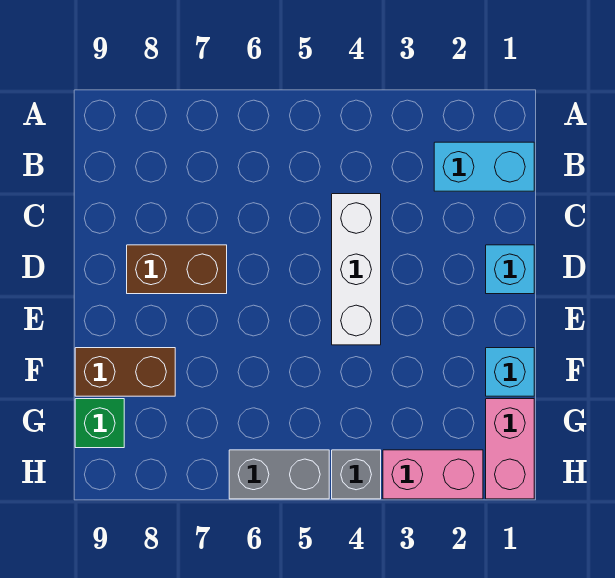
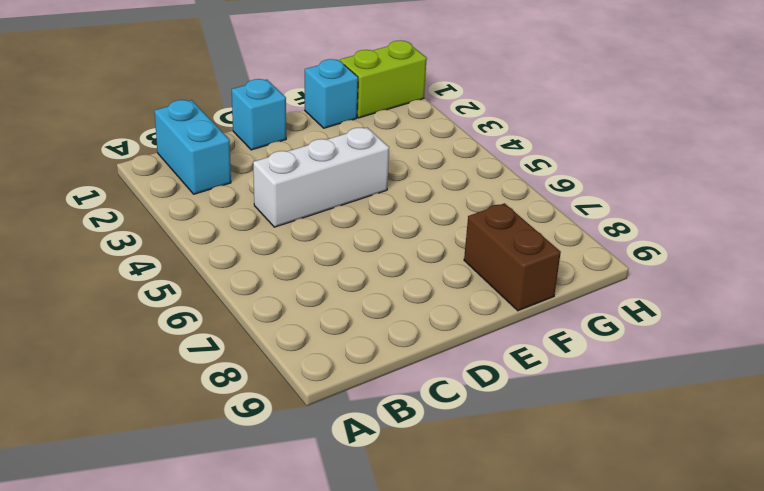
lime 1x2 brick [340,40,427,118] -> pink 1x2 brick [486,399,534,499]
none -> brown 1x2 brick [127,245,227,294]
none -> green 1x1 brick [75,399,124,448]

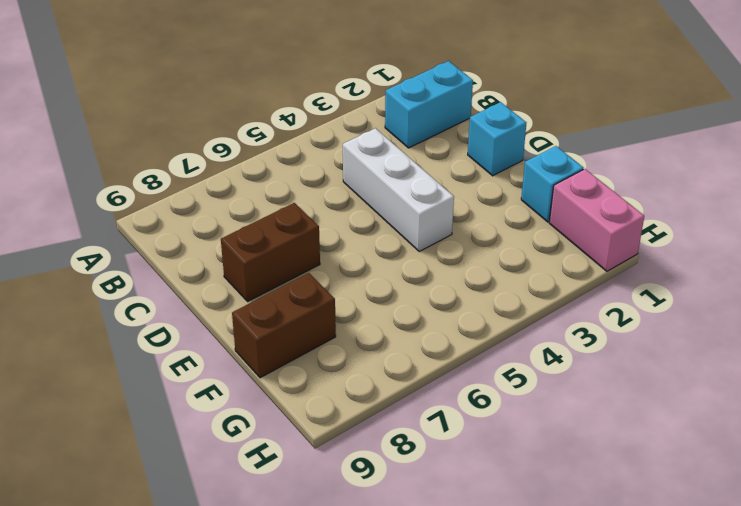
none -> green 1x1 brick [75,399,124,448]
none -> pink 1x2 brick [383,450,483,499]

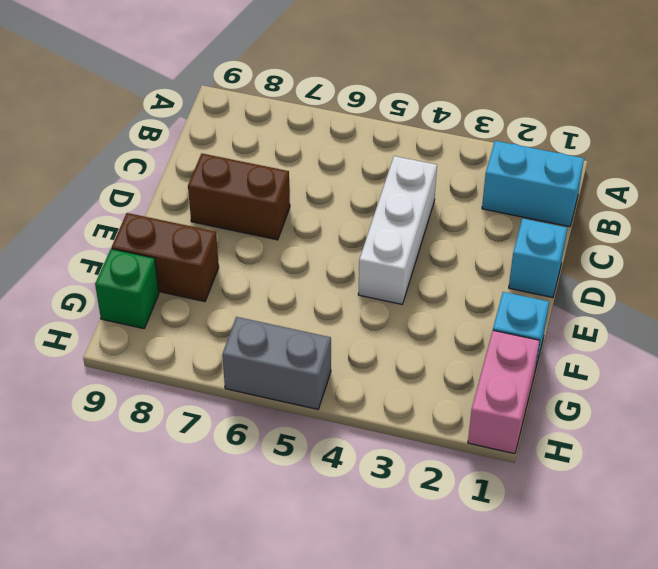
none -> pink 1x2 brick [383,450,483,499]
none -> grey 1x1 brick [332,450,381,499]

